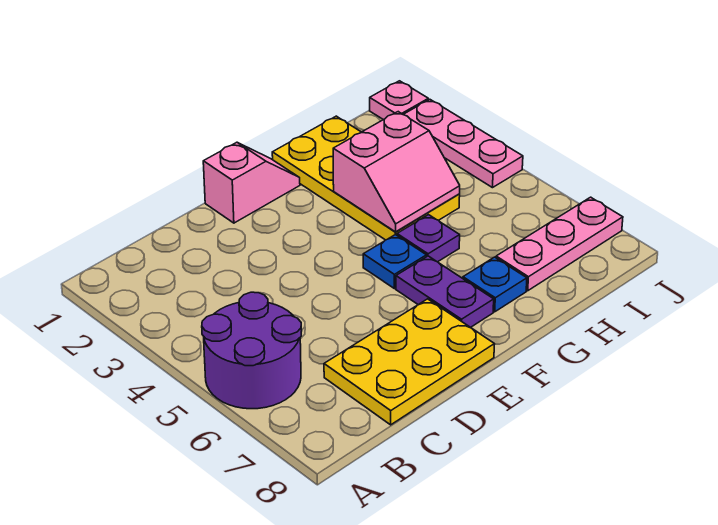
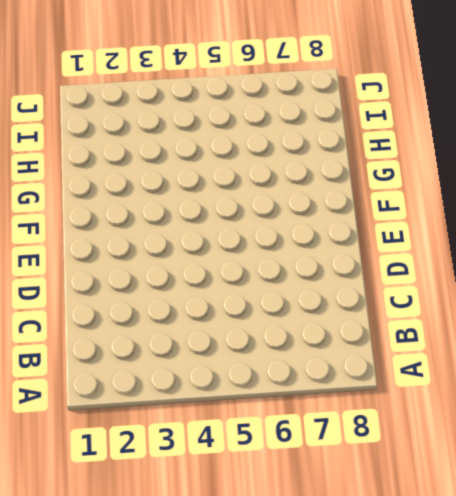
none -> purple 2x2 round brick [202,292,302,409]
none -> yellow 2x3 plate [324,299,494,425]
none -> pink 1x2 slope [203,142,300,223]

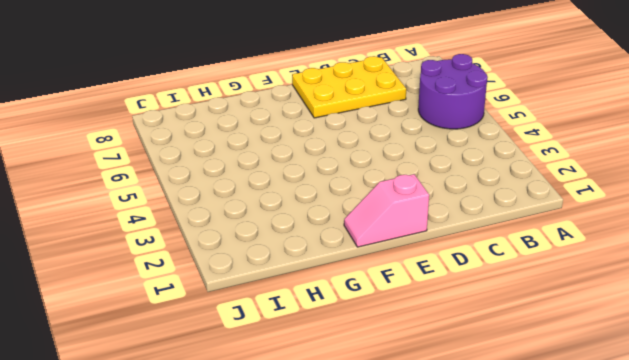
none -> blue 1x1 plate [363,235,427,288]
none -> purple 1x2 plate [396,256,494,327]
none -> yellow 2x4 plate [272,116,460,240]

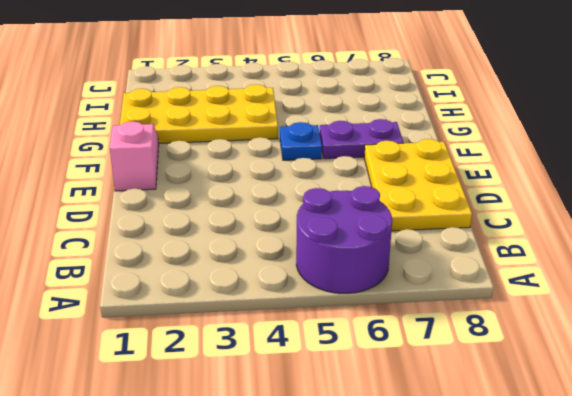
none -> purple 1x1 plate [397,215,460,262]
none -> blue 1x1 plate [463,257,527,312]
none -> pink 1x3 plate [496,197,623,291]

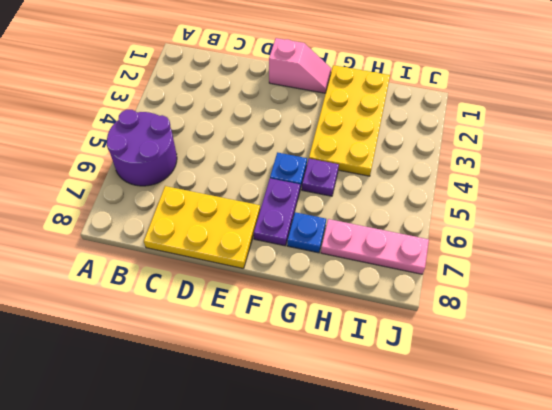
none -> pink 1x1 plate [370,81,428,120]
none -> pink 1x3 plate [403,99,523,188]
none -> pink 2x2 slope [333,112,460,232]

